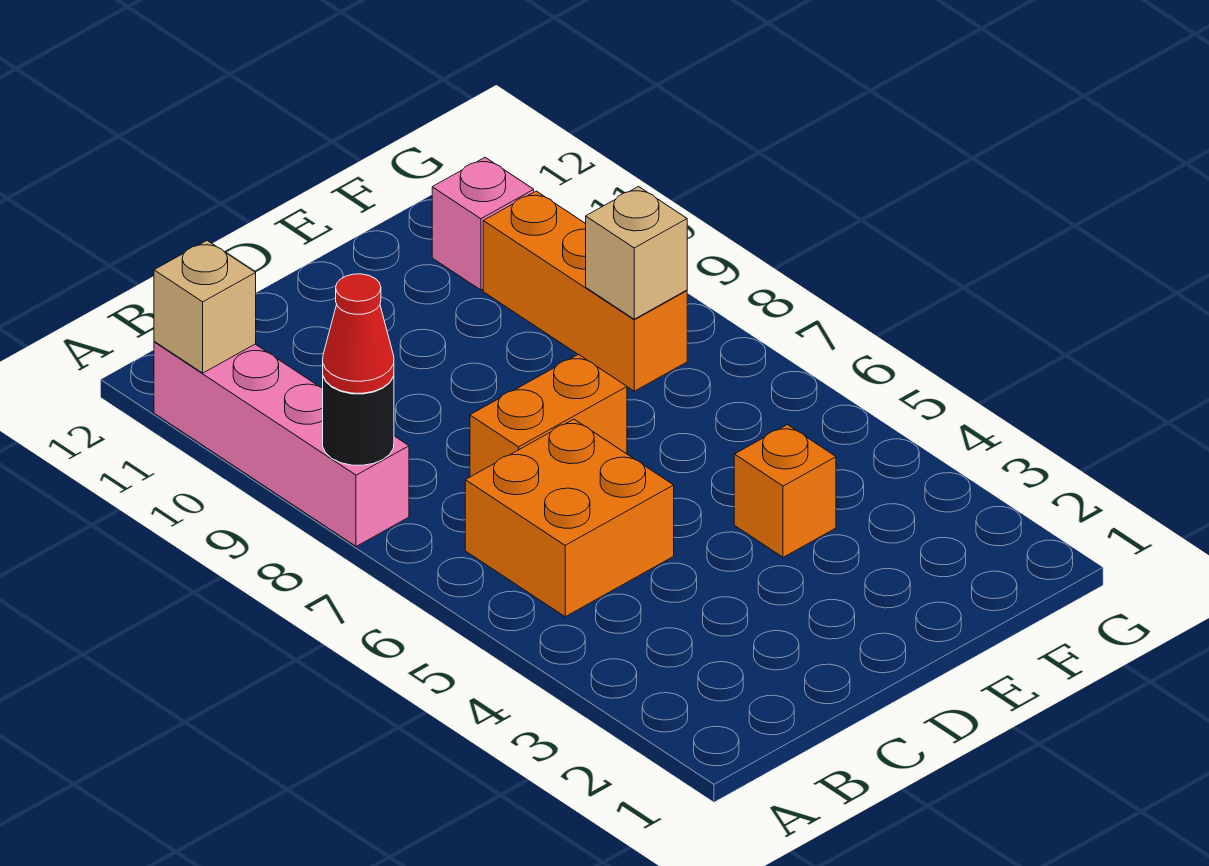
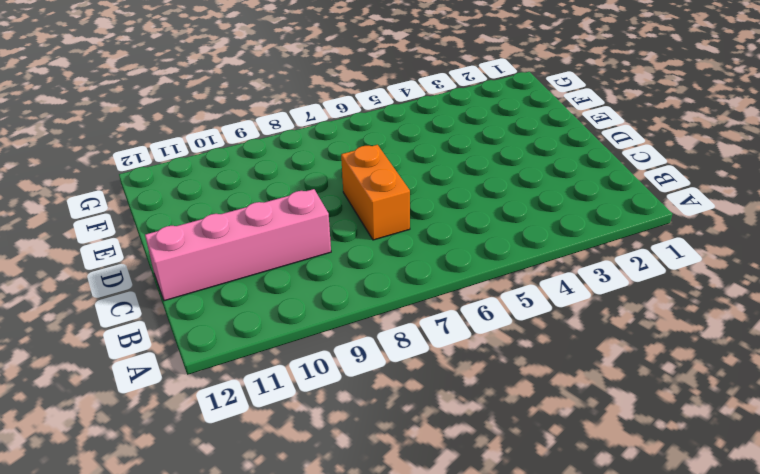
pink 1x4 brick [145,189,331,301] -> pink 1x4 brick moved to [154,342,409,546]
none -> orange 2x2 brick [465,419,674,617]
none -> orange 1x1 brick [734,425,836,557]

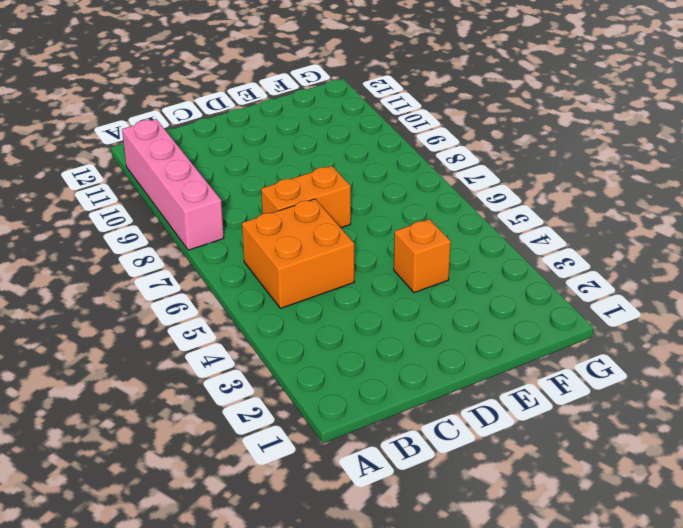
none -> orange 1x3 brick [483,191,687,391]
none -> pink 1x1 brick [432,157,534,290]

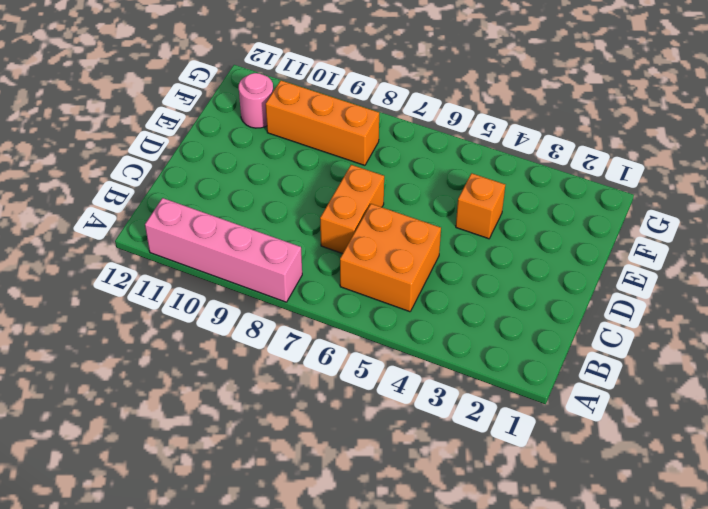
pink 1x1 round brick [239,73,273,128] -> pink 1x1 brick [432,157,534,290]
none -> black 1x1 round brick [323,376,394,465]
none -> tan 1x1 brick [154,241,256,373]

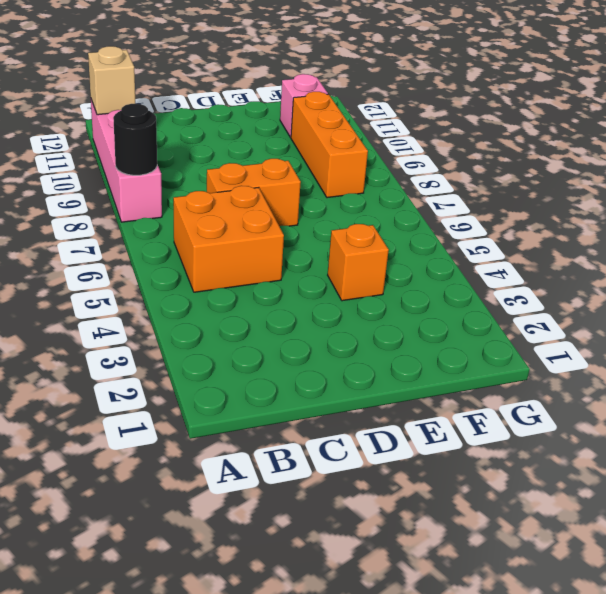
none -> tan 1x1 brick [586,187,687,319]
none -> red 1x1 cone [323,274,394,393]

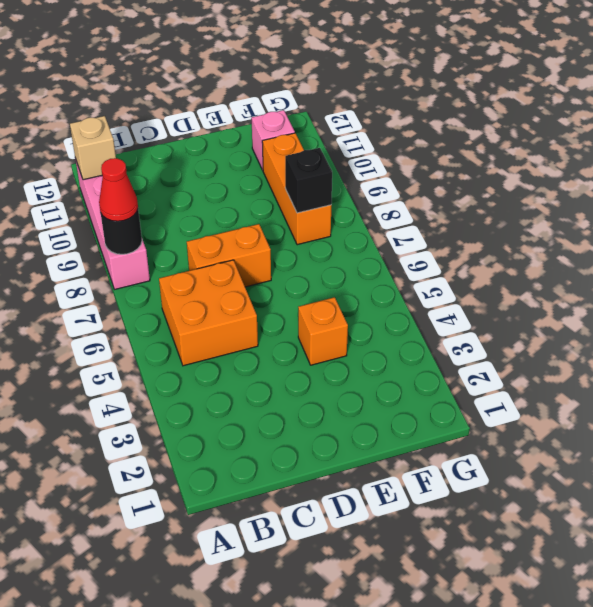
black 1x1 brick [285,148,332,213] -> tan 1x1 brick [586,187,687,319]

